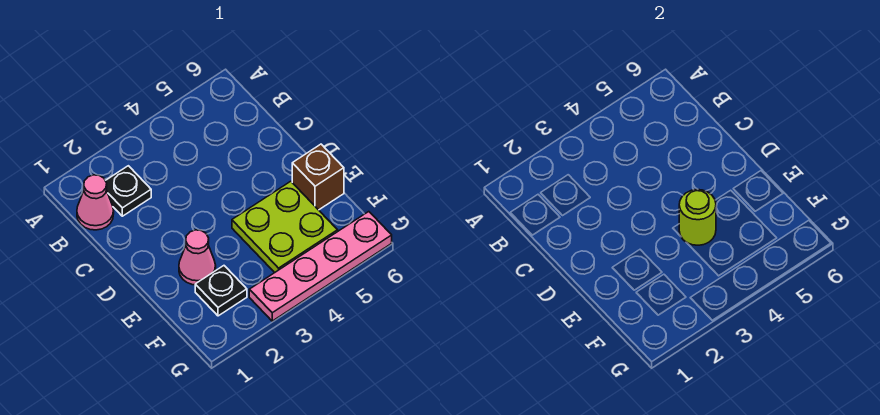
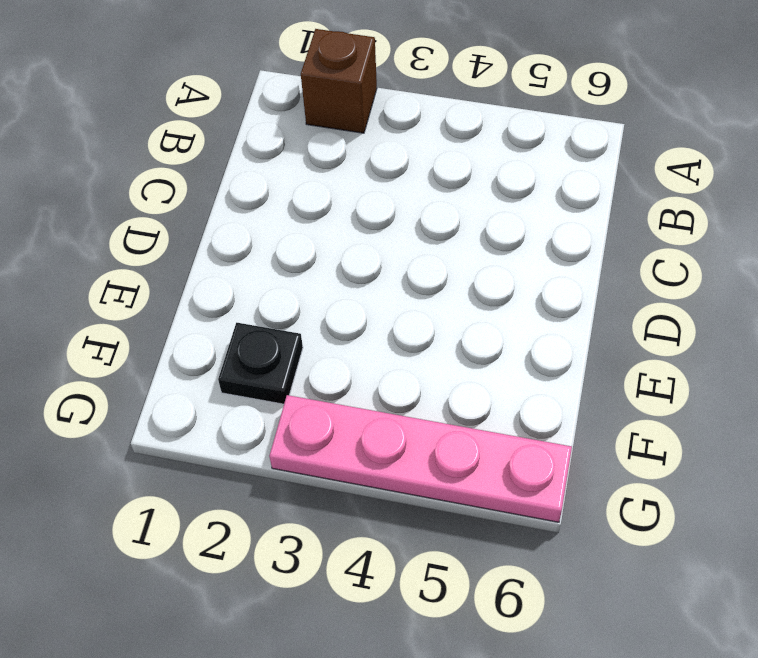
brown 1x1 brick [301,29,377,133] -> brown 1x1 brick moved to [292,144,344,210]
none -> pink 1x1 cone [77,175,114,230]
none -> black 1x1 plate [105,166,151,216]

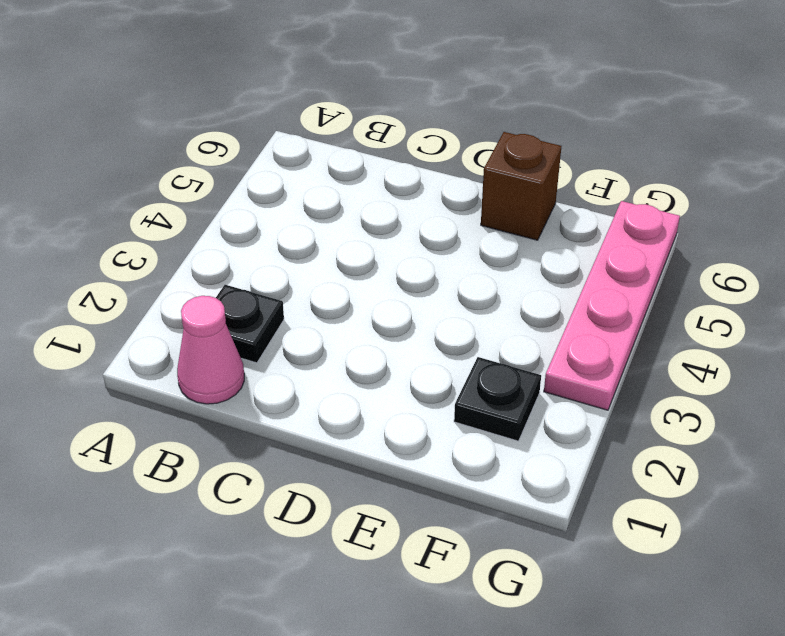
none -> pink 1x1 cone [179,230,216,285]
none -> lime 2x2 plate [232,181,338,273]

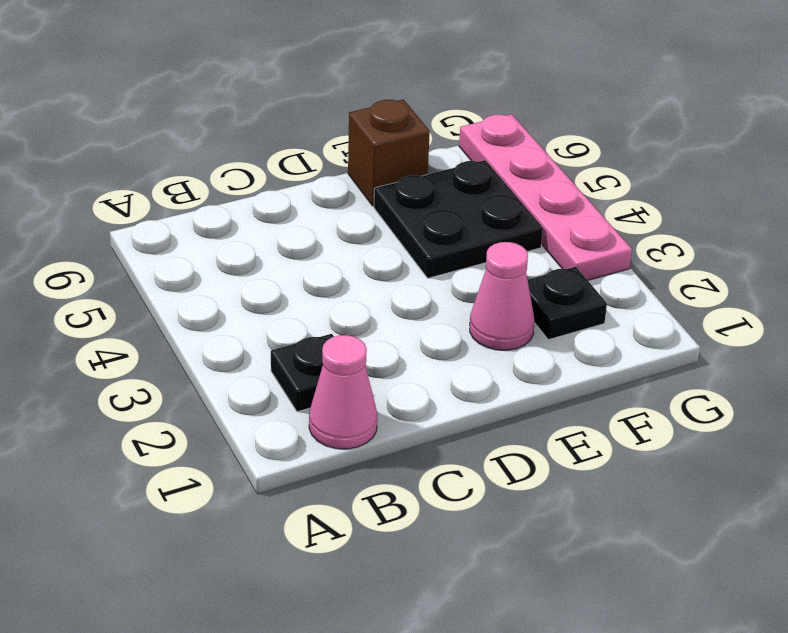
black 2x2 plate [374,160,543,278] -> lime 2x2 plate [232,181,338,273]
none -> lime 1x1 round brick [679,190,716,245]

